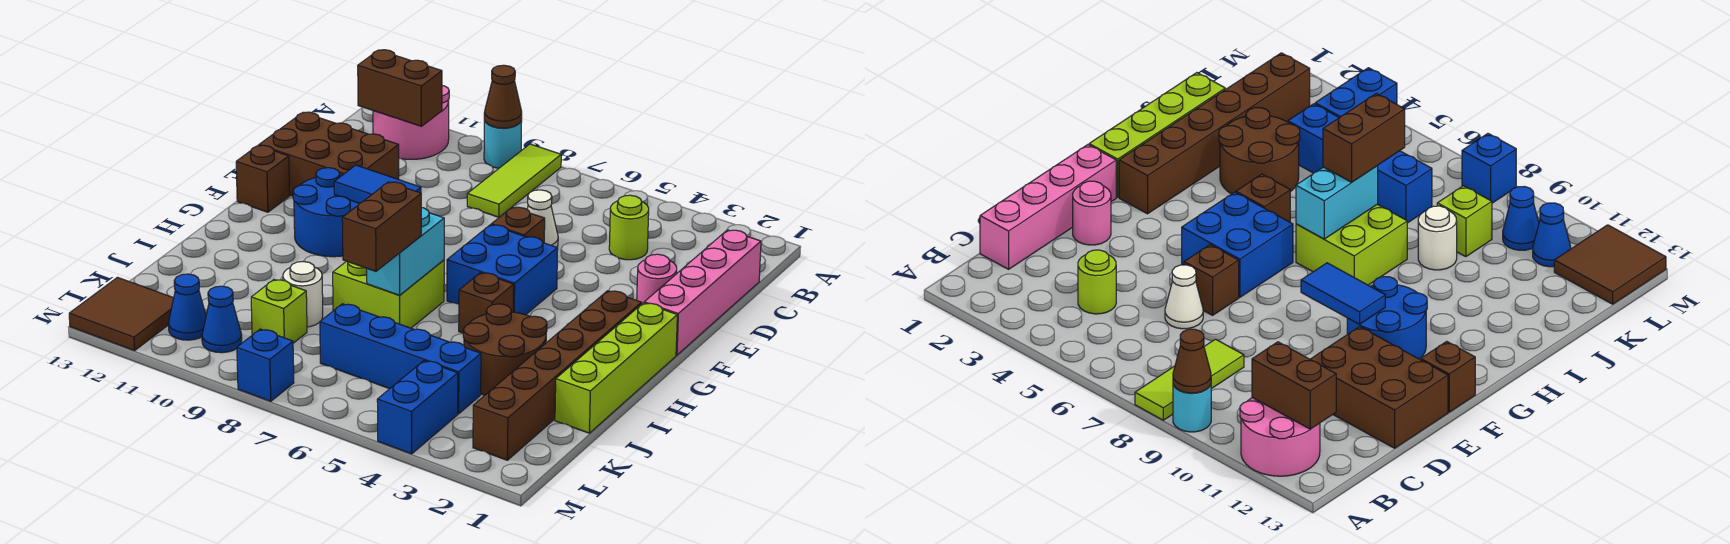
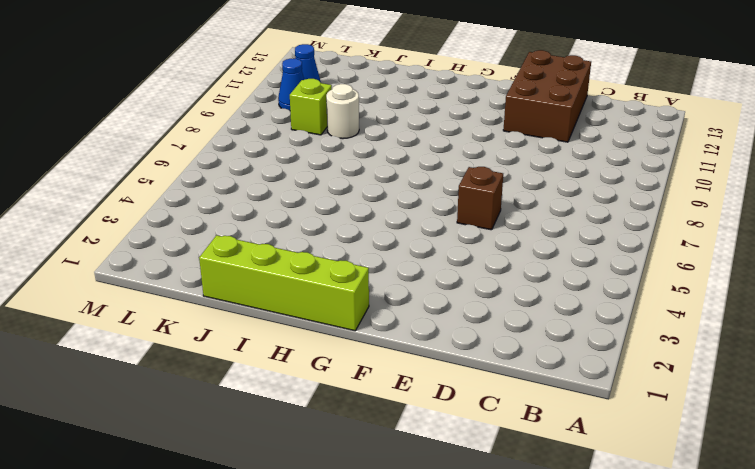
none -> lime 1x3 tile [467,144,561,217]
none -> cyan 1x1 round brick [484,119,522,168]
none -> pink 2x2 round brick [373,86,449,159]
none -> pink 1x4 brick [644,230,761,355]

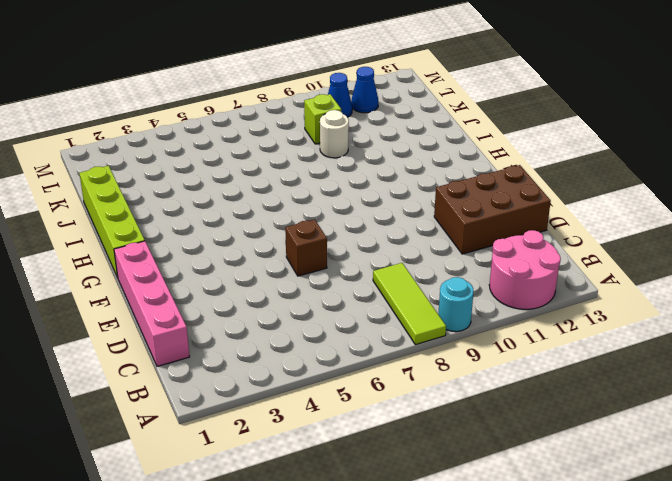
none -> lime 1x1 round brick [609,195,649,260]
none -> white 1x1 cone [527,190,558,247]
none -> pink 1x1 round brick [637,254,677,304]
none -> blue 2x2 brick [447,225,558,315]

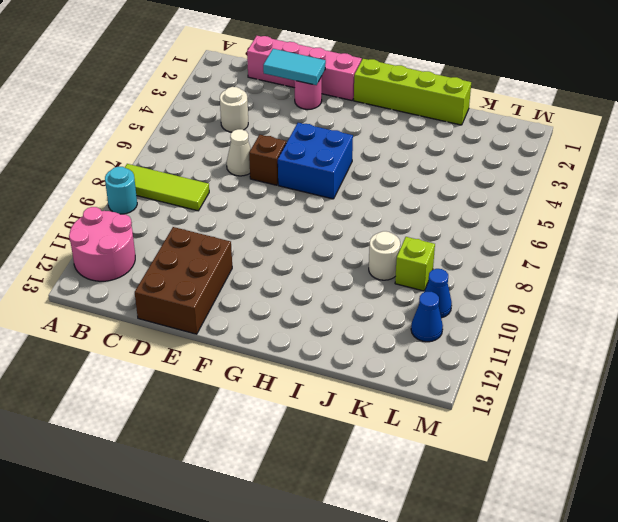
white 1x1 round brick [220,87,248,132] -> lime 1x1 round brick [609,195,649,260]
cyan 1x2 tile [263,49,326,85] -> none
none -> blue 2x2 round brick [293,168,359,257]
none -> brown 1x1 brick [236,145,290,212]
none -> brown 1x6 brick [473,291,641,460]
none -> brown 1x1 brick [459,273,514,333]

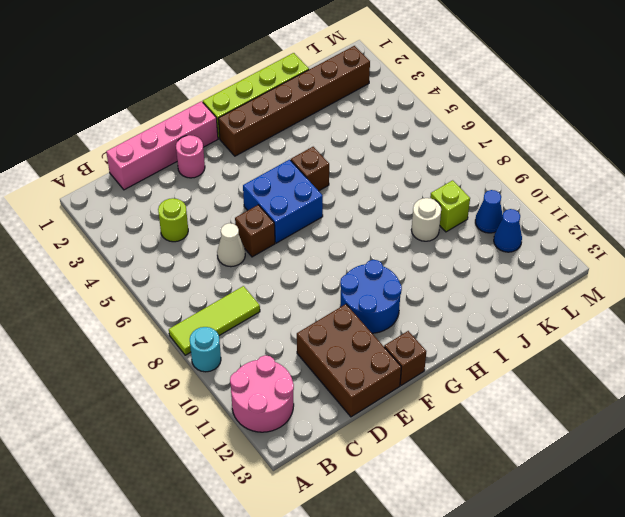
none -> lime 2x2 brick [333,260,444,328]
none -> brown 2x2 round brick [463,304,547,395]
none -> blue 1x4 brick [320,304,481,414]
none -> blue 1x2 brick [377,361,458,454]

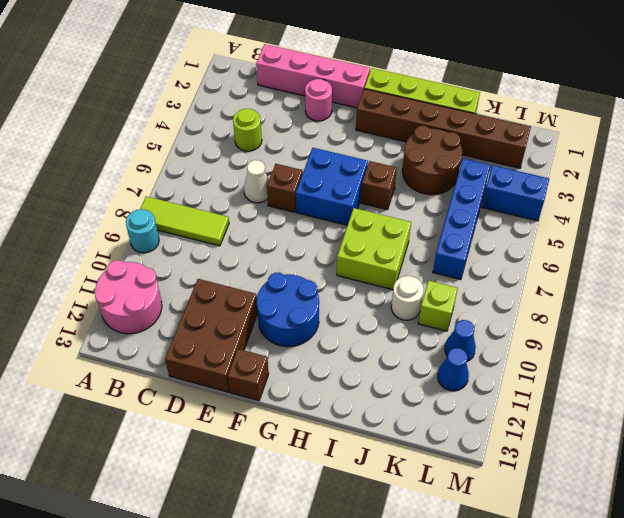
none -> brown 2x2 tile [69,277,174,351]
none -> blue 1x1 brick [237,329,294,401]
none -> brown 1x1 cone [484,65,522,128]
none -> brown 1x2 brick [358,50,442,126]

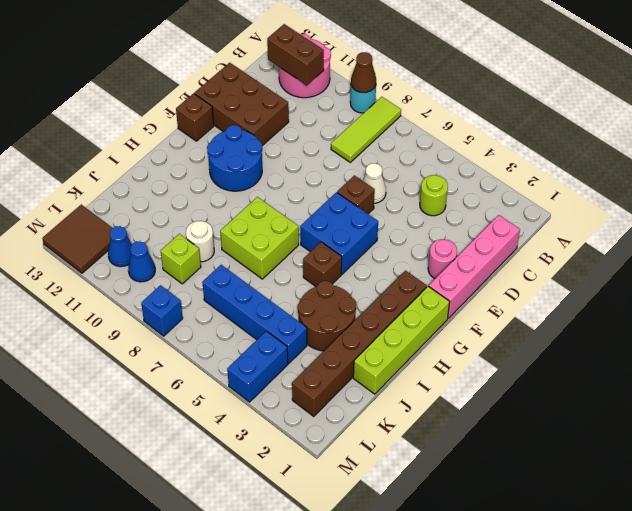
none -> blue 1x2 tile [334,165,421,203]
none -> cyan 1x2 brick [367,208,444,295]
none -> brown 1x2 brick [342,182,421,271]

